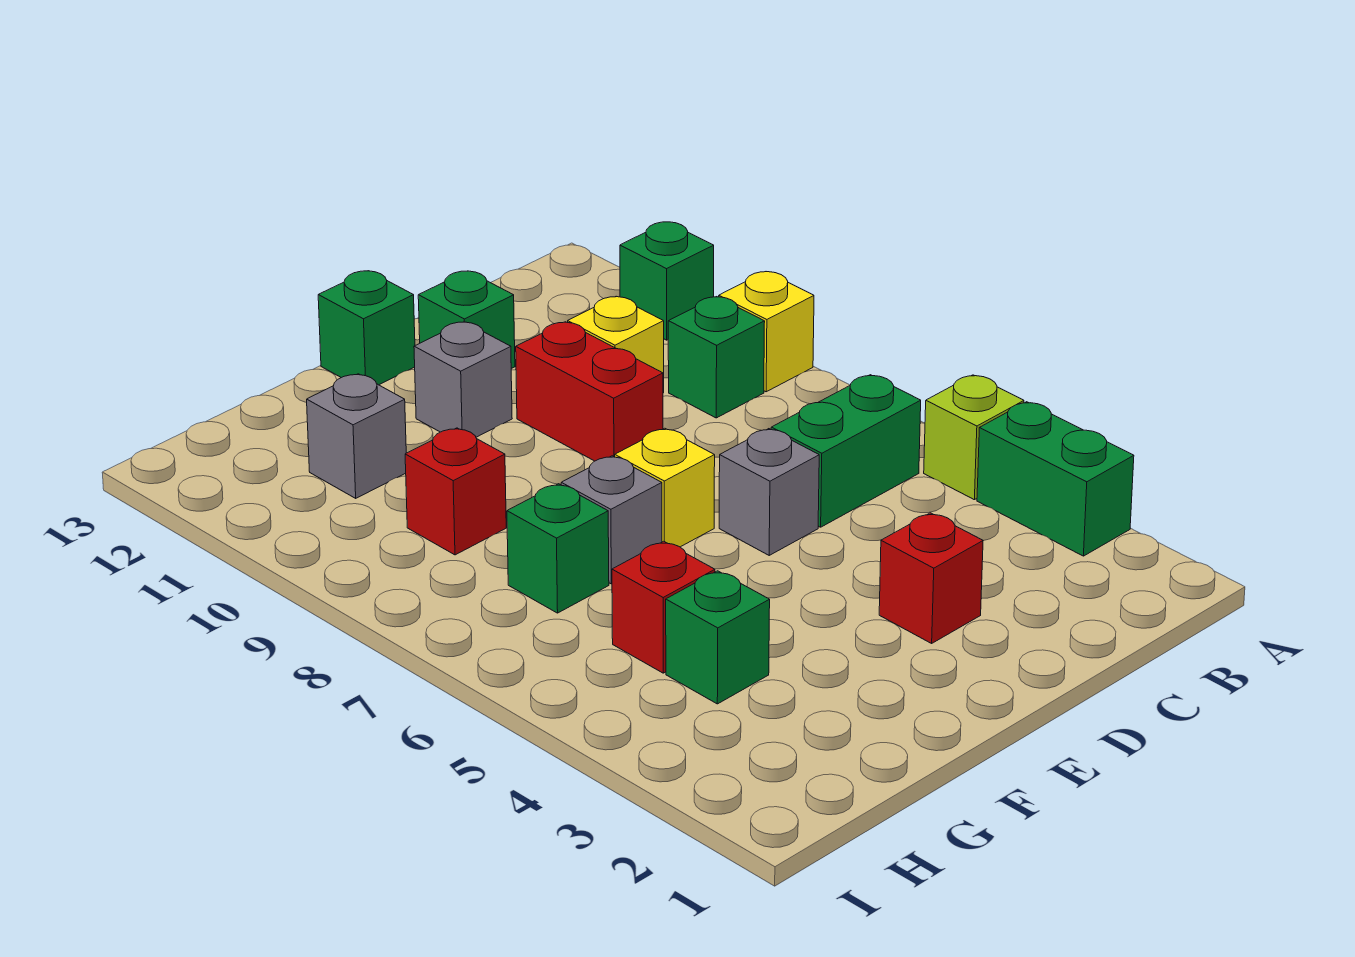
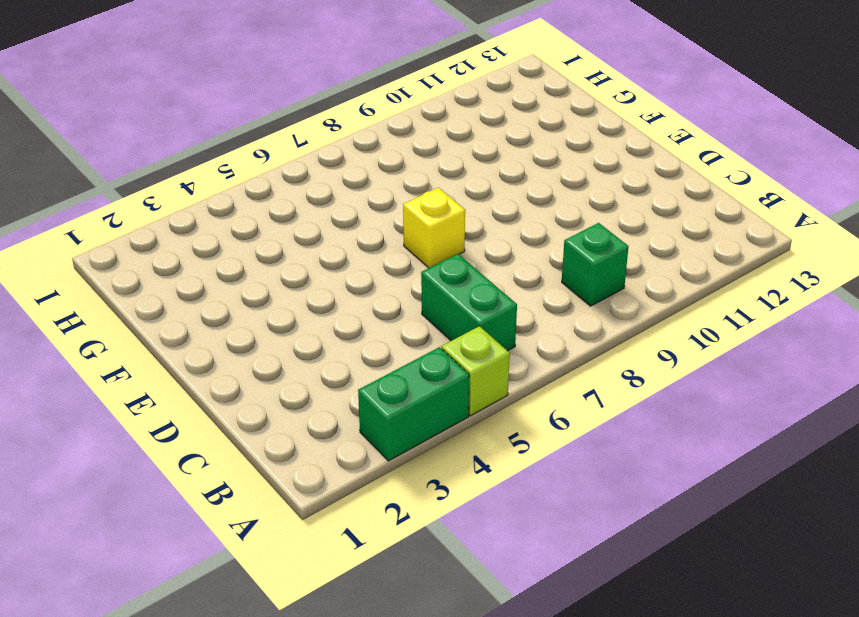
none -> yellow 1x1 brick [719,272,814,392]
none -> green 1x1 brick [620,222,714,340]
none -> yellow 1x1 brick [568,297,664,393]

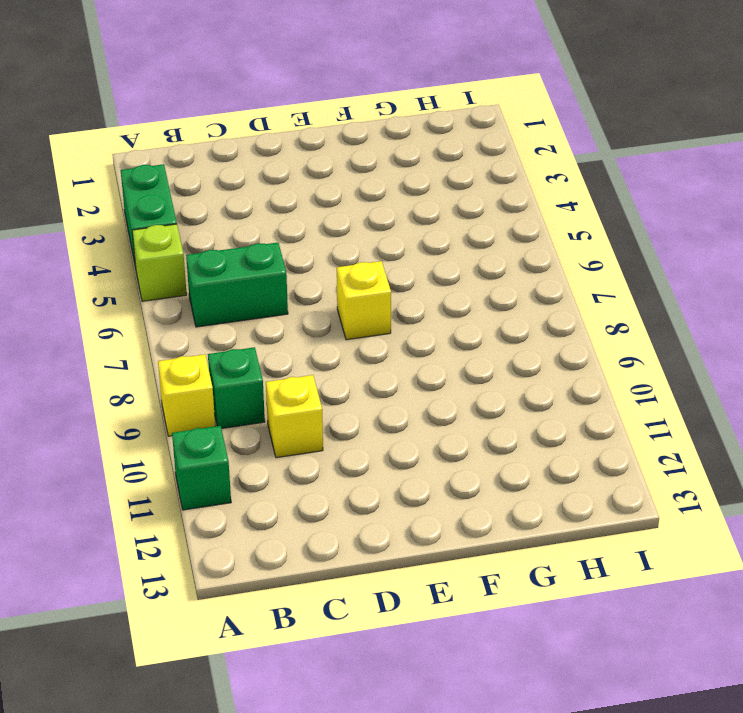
none -> red 1x1 brick [879,513,983,643]
none -> grey 1x1 brick [719,429,819,555]
none -> red 1x2 brick [516,322,663,461]

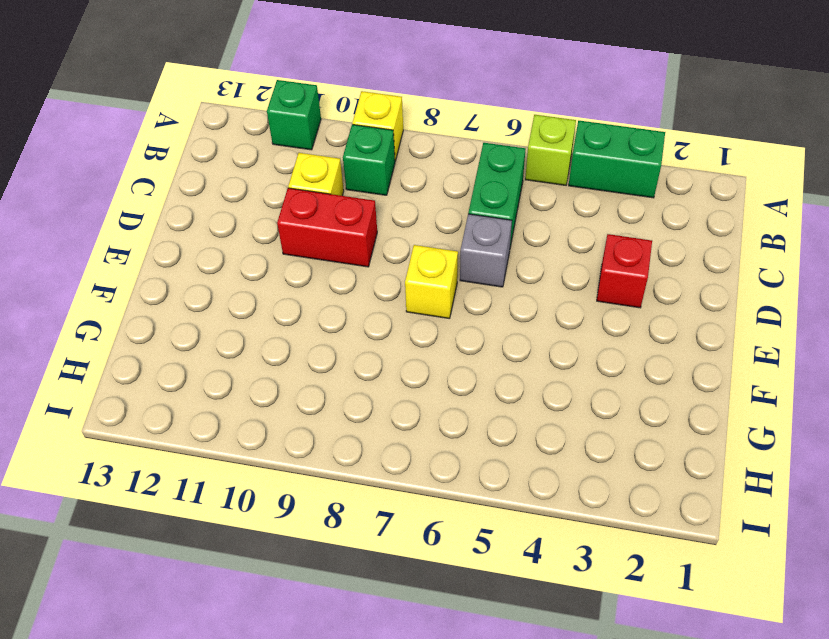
none -> green 1x1 brick [418,271,515,369]
none -> grey 1x1 brick [414,322,512,437]
none -> green 1x1 brick [318,271,415,385]

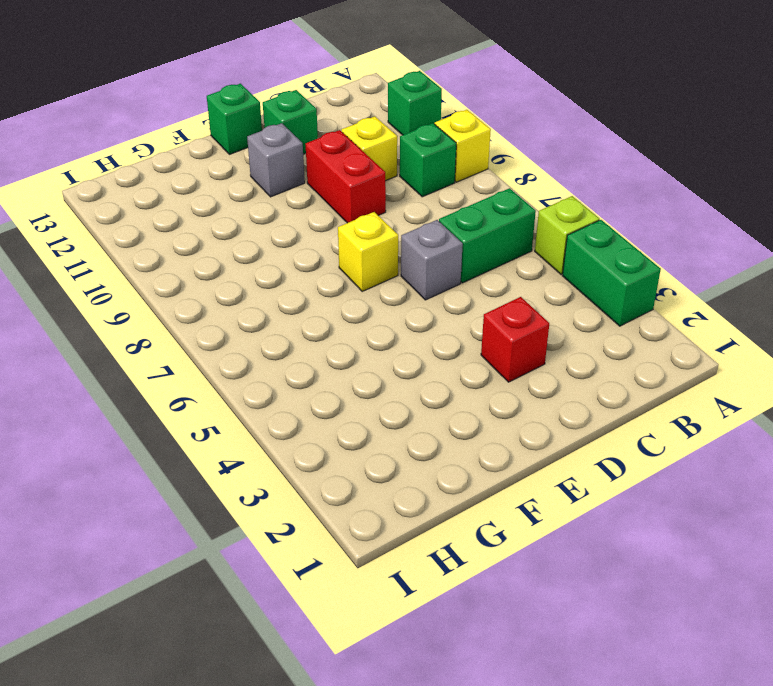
none -> grey 1x1 brick [561,456,662,584]
none -> green 1x1 brick [666,571,770,704]
none -> red 1x1 brick [612,541,715,673]

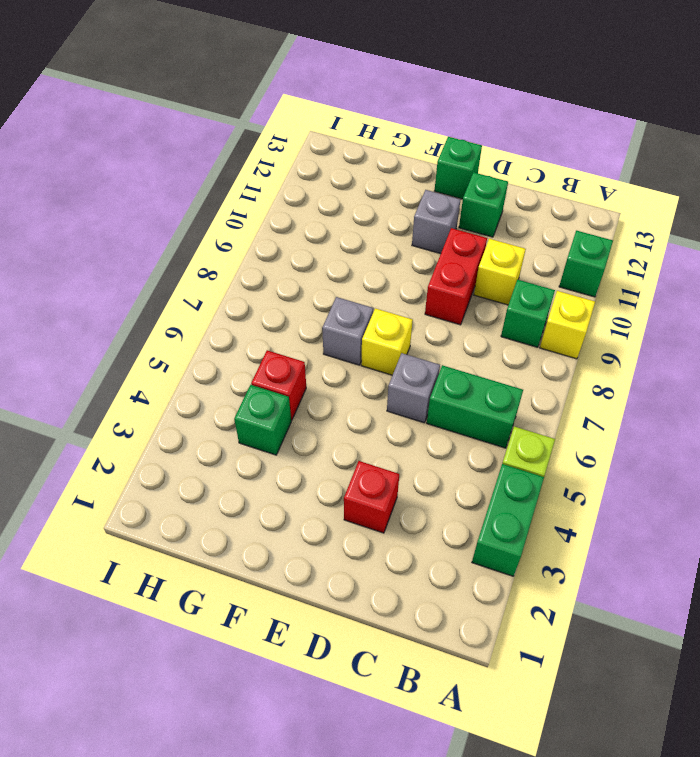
none -> green 1x1 brick [507,484,609,613]
none -> red 1x1 brick [405,428,506,555]
none -> grey 1x1 brick [307,374,406,498]

